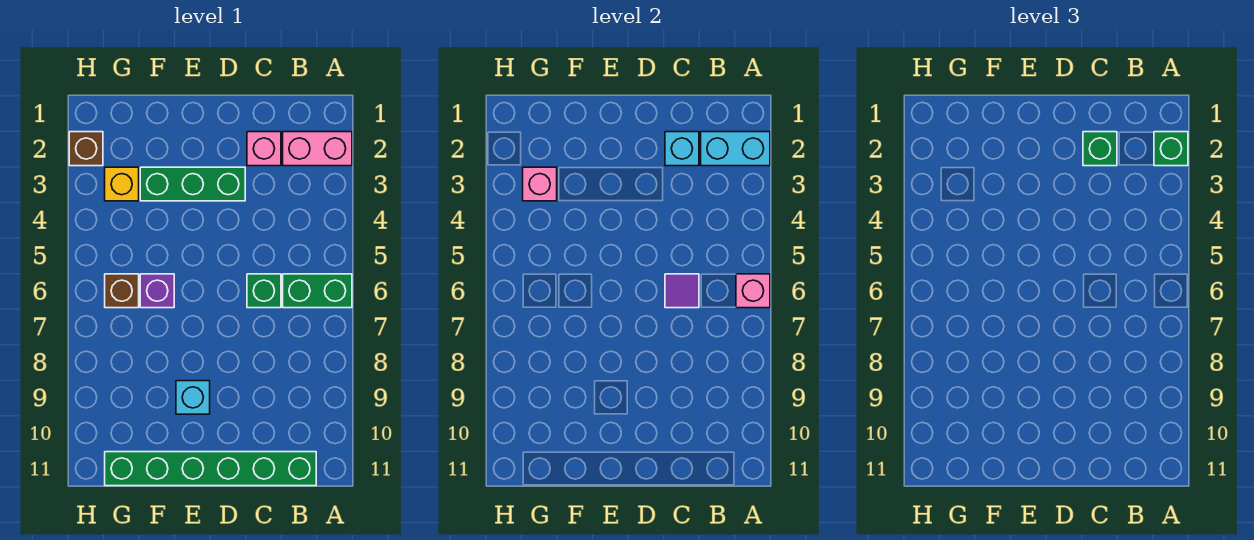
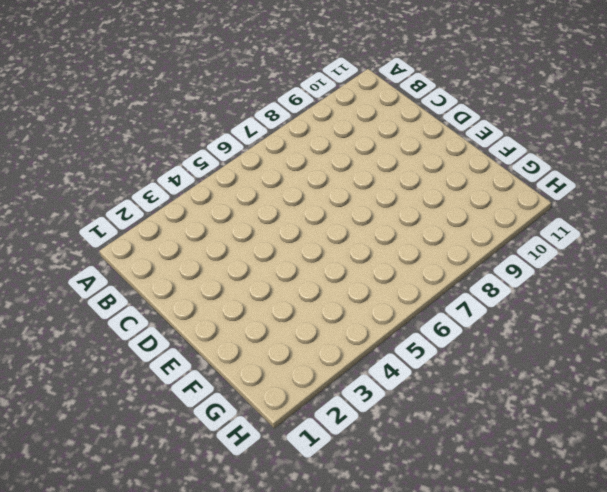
none -> pink 1x2 brick [283,132,352,166]
none -> green 1x2 brick [283,274,352,308]
none -> green 1x6 brick [105,452,316,486]

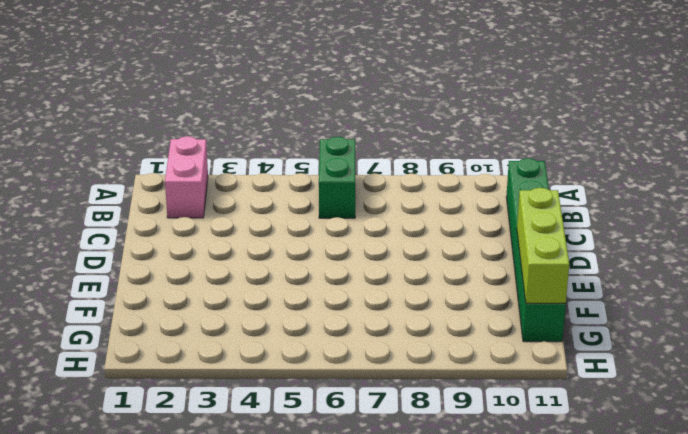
lime 1x3 brick [517,188,569,303] -> none
none -> pink 1x1 brick [247,132,281,166]
none -> green 1x1 brick [247,274,281,308]
none -> green 1x3 brick [140,167,245,201]

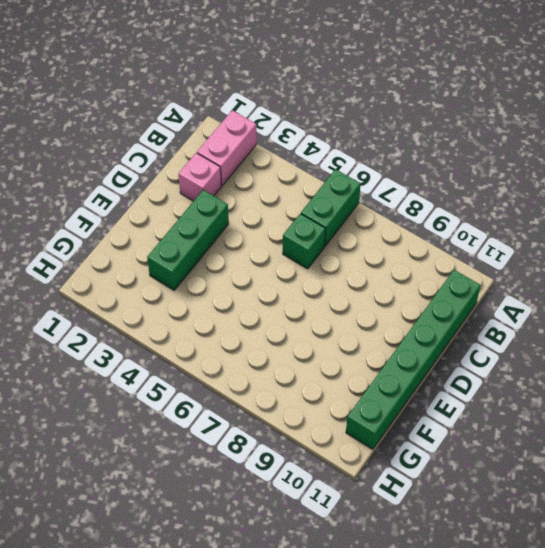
none -> cyan 1x1 brick [176,381,210,414]
none -> purple 1x1 brick [140,274,174,308]
none -> yellow 1x1 brick [105,167,139,201]

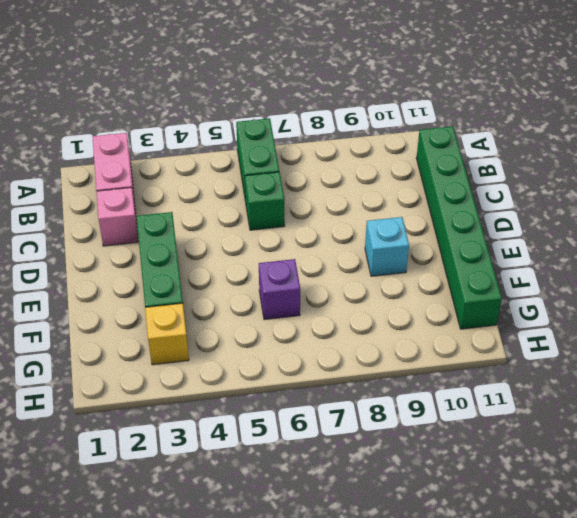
none -> brown 1x1 brick [105,274,139,308]
none -> brown 1x1 brick [69,132,103,166]
none -> cyan 1x2 brick [701,132,770,166]

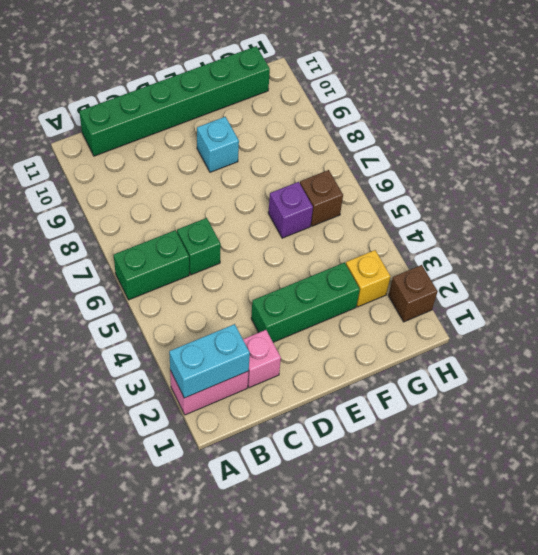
none -> pink 1x1 brick [736,274,770,308]
none -> cyan 1x1 brick [665,132,699,166]
none -> purple 1x1 tile [665,274,699,308]

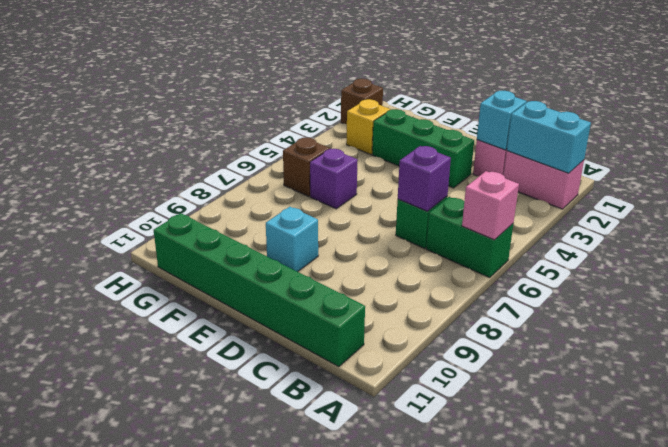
purple 1x1 brick [398,146,451,212] -> purple 1x1 tile [665,274,699,308]
none -> pink 1x1 brick [523,167,557,201]
none -> green 1x1 brick [1154,132,1188,166]
none -> green 1x1 brick [1083,132,1117,166]

